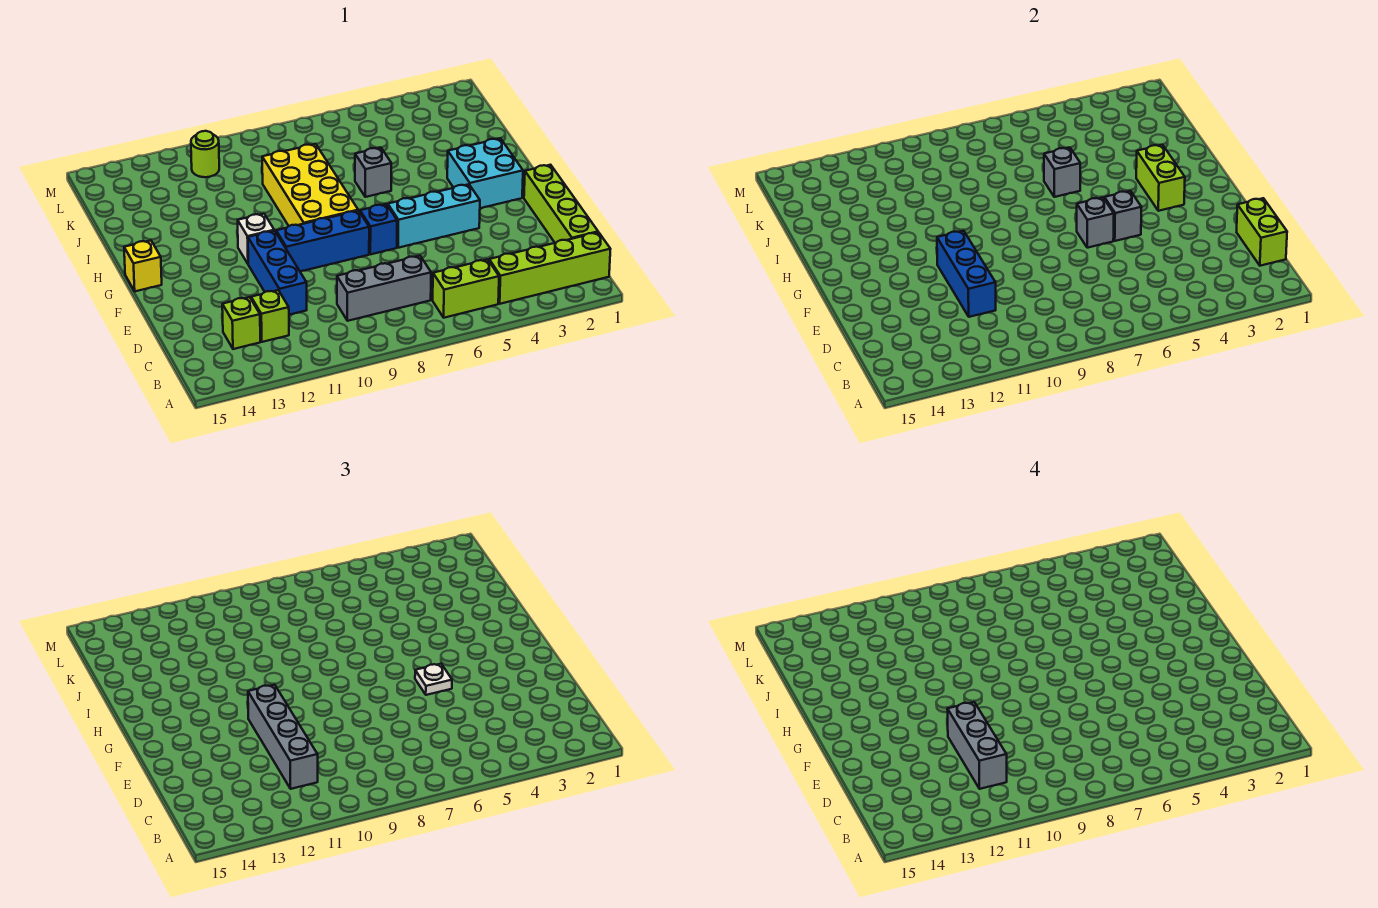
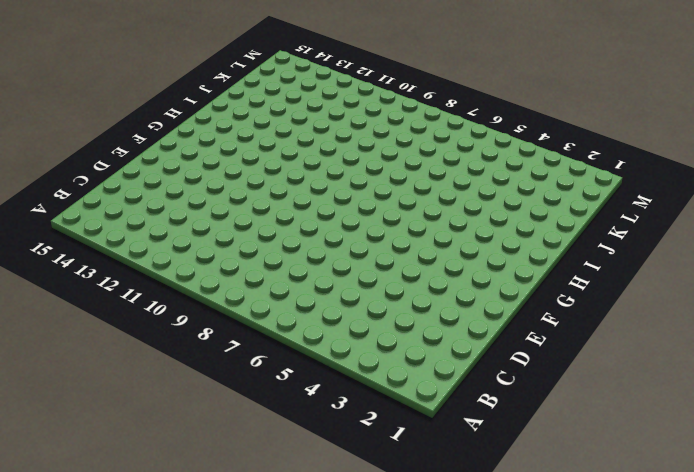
none -> lime 1x4 brick [489,232,610,304]
none -> lime 1x2 brick [433,259,499,318]
none -> lime 1x4 brick [524,165,598,243]

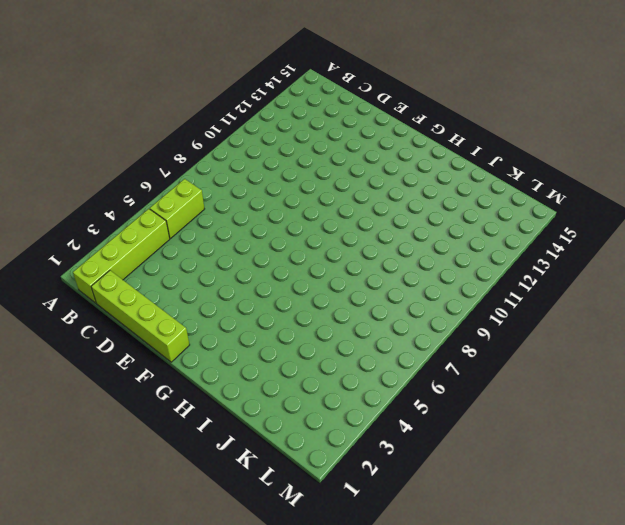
none -> grey 1x3 brick [337,256,431,321]
none -> lime 1x1 brick [251,290,289,342]
none -> lime 1x1 brick [222,297,260,349]

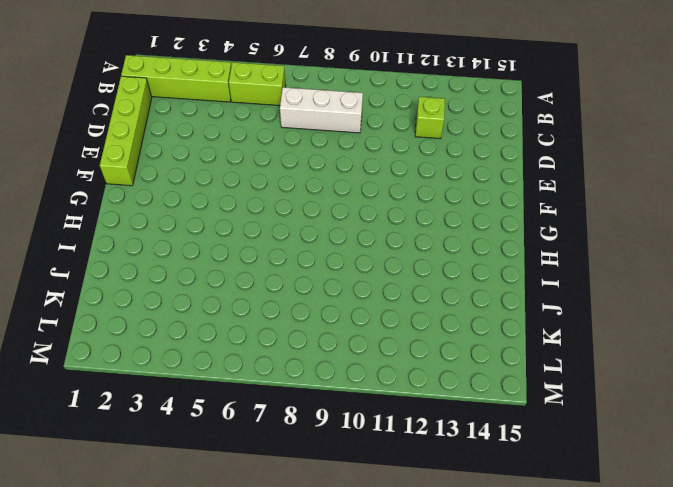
white 1x3 brick [280,87,363,133] -> grey 1x3 brick [337,256,431,321]
none -> lime 1x1 brick [222,297,260,349]
none -> blue 1x3 brick [248,231,307,315]
none -> cyan 1x3 brick [388,184,480,248]

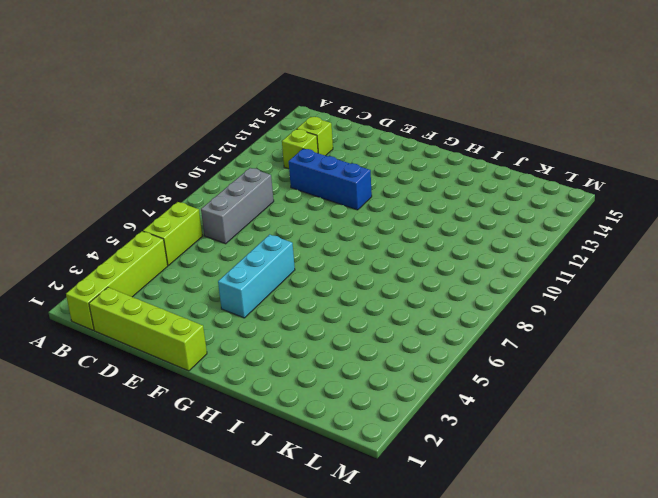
none -> blue 1x1 brick [360,204,397,254]
none -> blue 1x3 brick [276,211,369,272]
none -> cyan 2x2 brick [447,138,523,208]

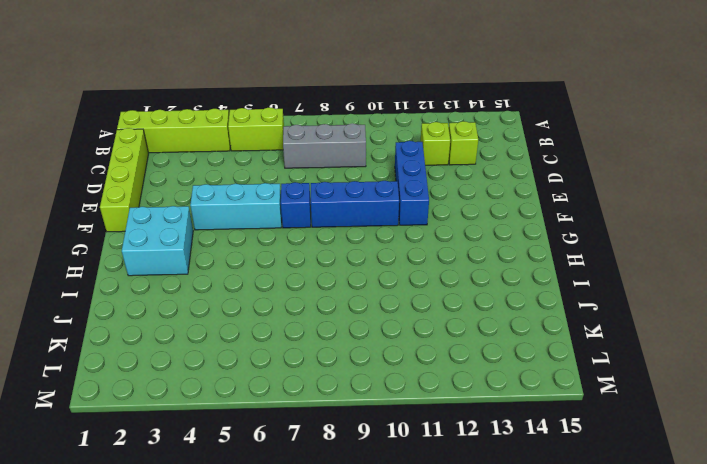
none -> yellow 2x4 brick [262,144,358,226]
none -> white 1x1 brick [238,214,274,264]
none -> yellow 1x1 brick [124,241,162,291]

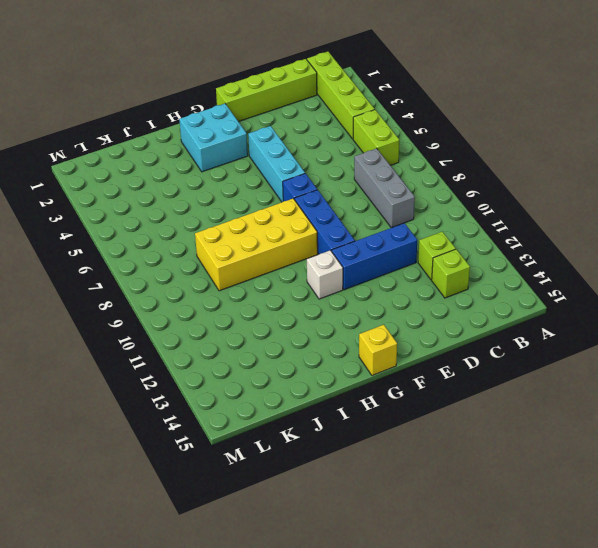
none -> grey 1x1 brick [355,148,391,197]
none -> lime 1x1 round brick [191,131,219,177]
none -> lime 1x2 brick [1237,198,1287,266]

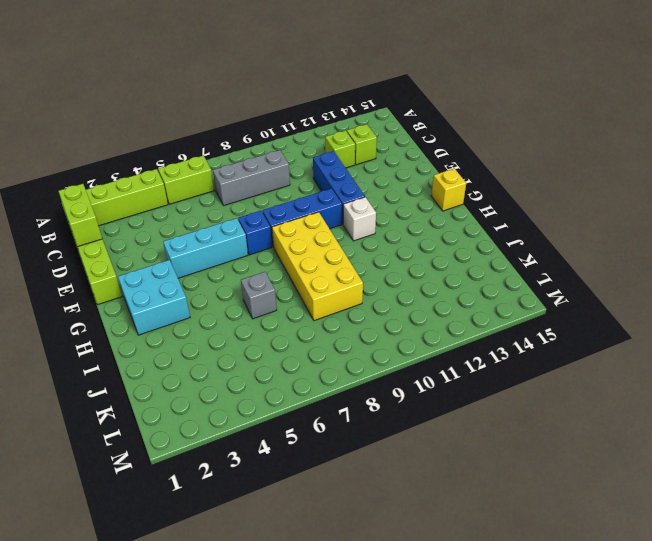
none -> lime 1x1 round brick [191,131,219,177]
none -> blue 1x3 brick [937,231,996,317]
none -> grey 1x1 brick [1104,191,1142,241]

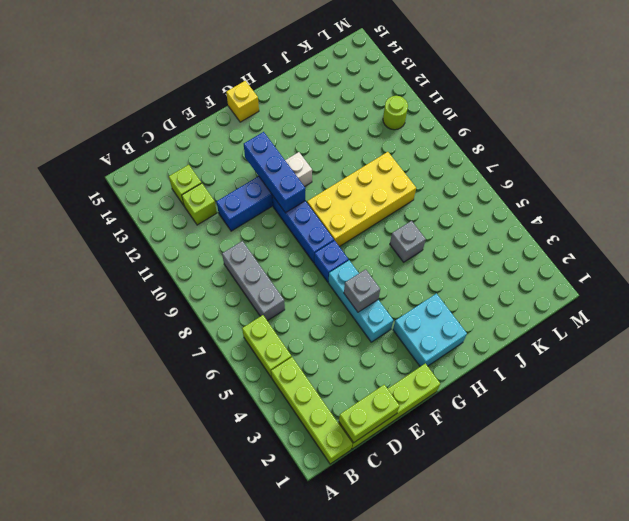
blue 1x3 brick [244,132,305,213] -> blue 1x3 brick turned to [937,231,996,317]
none -> grey 1x1 brick [1077,197,1114,248]
none -> lime 1x2 brick [1136,145,1185,211]
none -> grey 1x1 brick [1044,148,1080,197]

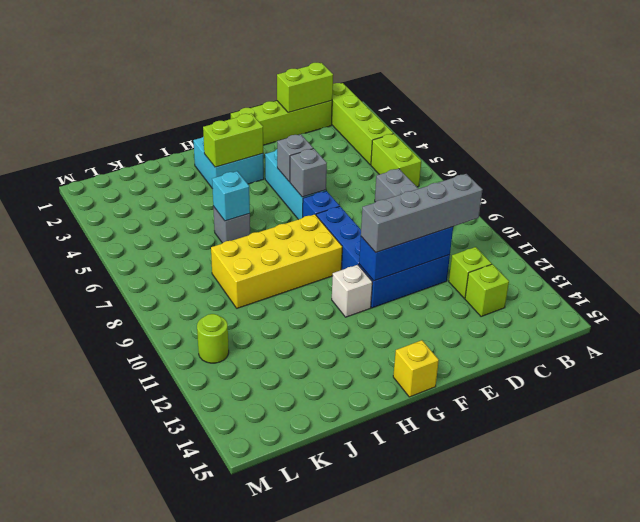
cyan 1x1 brick [212,171,250,221] -> grey 1x1 brick [1044,148,1080,197]
none -> white 1x1 plate [415,664,452,695]
none -> grey 1x3 brick [947,702,1007,789]

